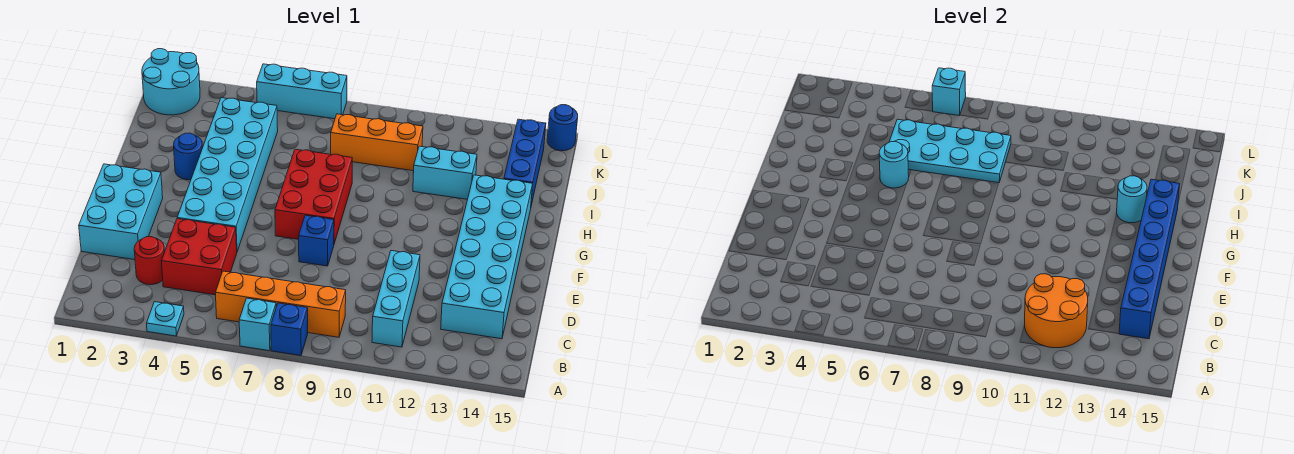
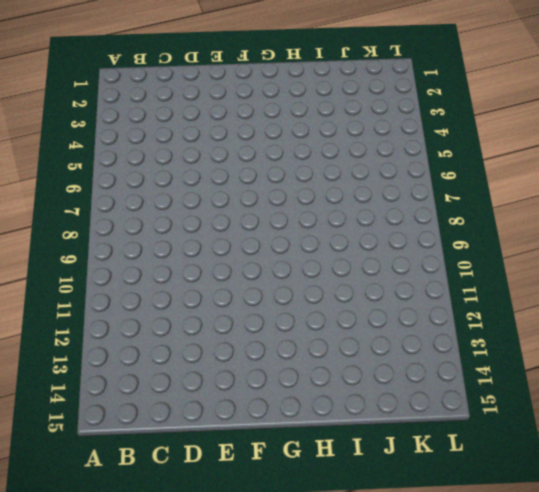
none -> cyan 1x1 plate [147,302,184,336]
none -> cyan 1x1 brick [239,298,276,351]
none -> blue 1x1 brick [271,303,308,356]

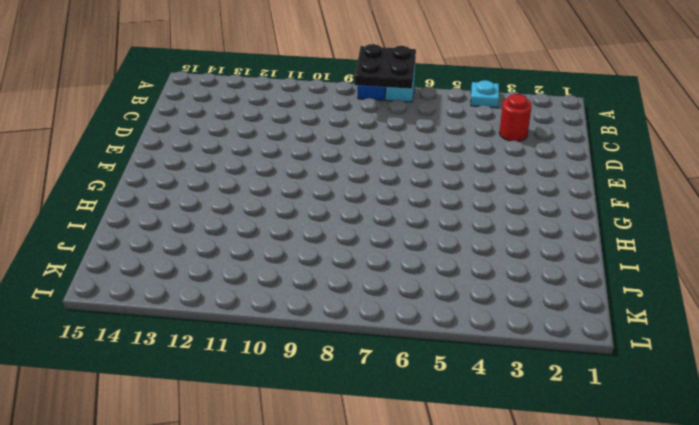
black 2x2 plate [355,44,416,89] -> none
none -> orange 1x4 brick [215,271,346,337]
none -> cyan 1x3 brick [372,251,420,347]
none -> red 2x2 brick [162,219,237,295]

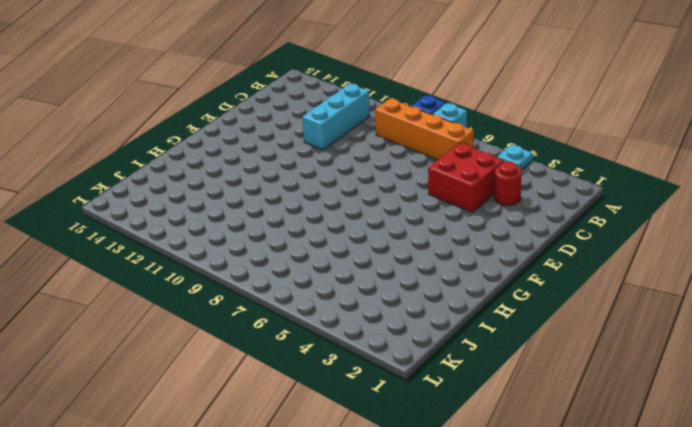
none -> cyan 2x6 brick [441,175,533,339]
none -> cyan 2x3 brick [79,164,163,260]
none -> cyan 2x6 brick [177,98,278,251]

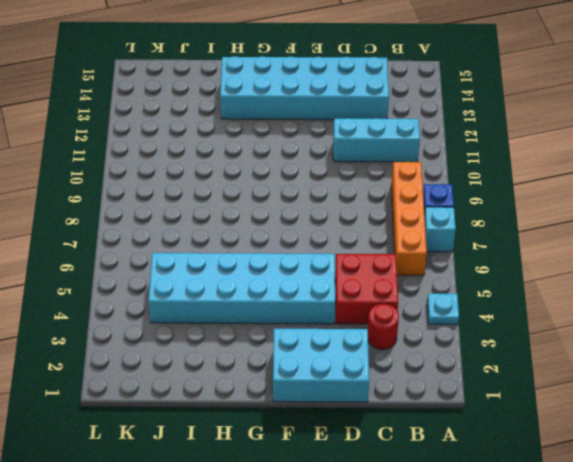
none -> blue 1x1 brick [299,215,334,266]
none -> red 2x3 brick [275,149,352,243]
none -> blue 1x1 round brick [174,133,202,180]

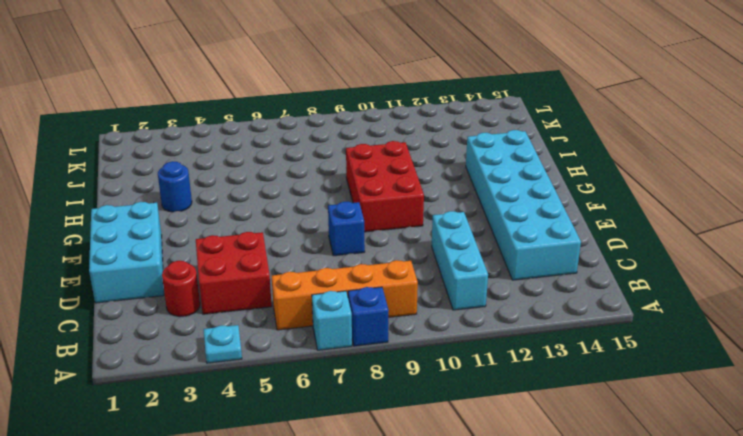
red 2x3 brick [346,141,424,232] -> red 2x3 brick moved to [275,149,352,243]
none -> cyan 2x6 brick [177,98,278,251]
none -> cyan 1x2 brick [413,146,477,199]
none -> blue 1x3 brick [504,119,546,205]

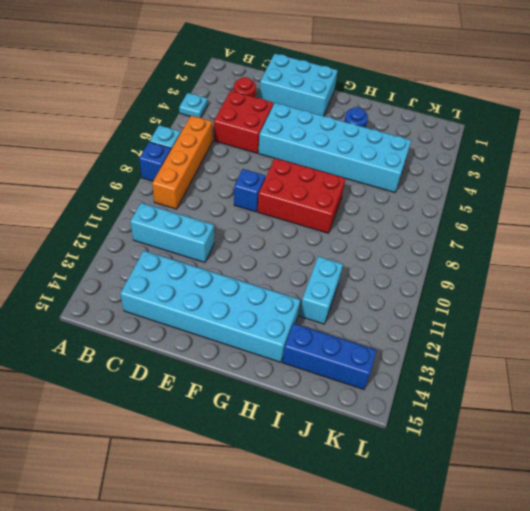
none -> orange 1x3 brick [331,114,423,171]
none -> cyan 2x2 round brick [142,49,200,115]
none -> cyan 1x3 brick [257,64,347,119]

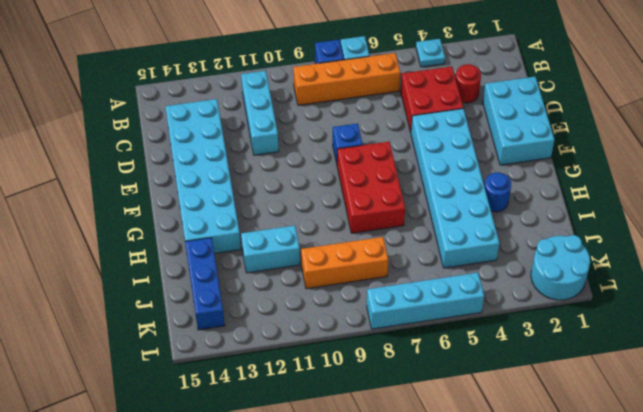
cyan 1x4 brick [367,273,484,329] -> cyan 1x3 brick [257,64,347,119]
none -> blue 1x1 round brick [547,105,578,151]
none -> orange 2x2 round brick [1025,274,1088,348]
none -> blue 1x6 brick [1119,179,1180,339]

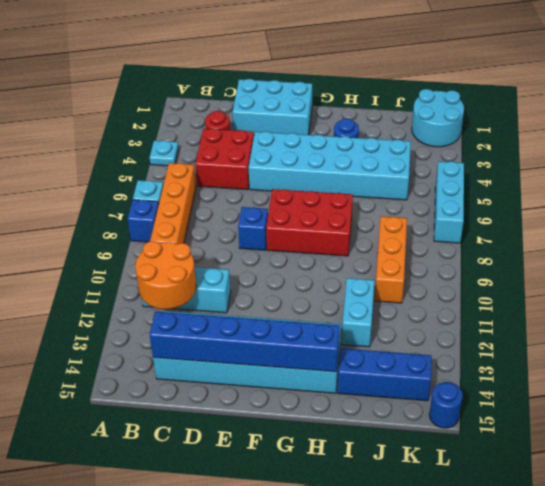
none -> cyan 1x1 round brick [879,142,909,188]
none -> cyan 1x1 round brick [1117,176,1147,223]
none -> cyan 2x4 plate [889,119,1011,183]

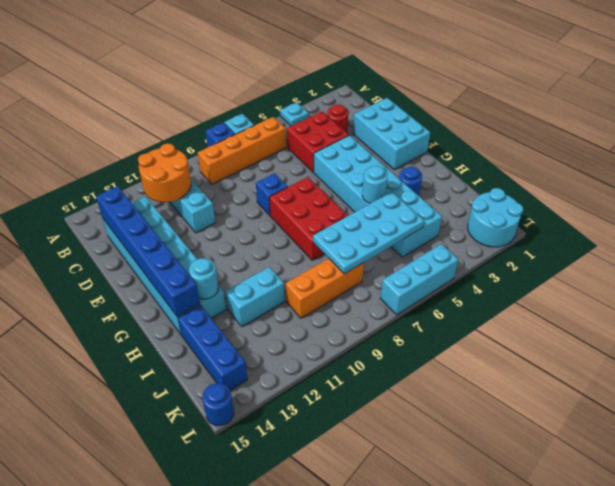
none -> cyan 1x1 brick [932,68,966,116]

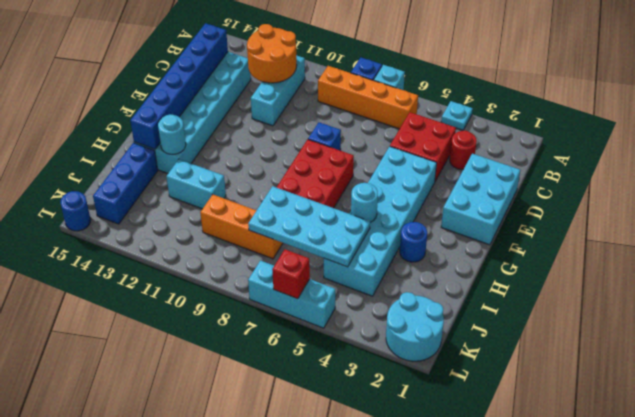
red 1x1 brick [272,249,310,299] -> cyan 1x1 brick [932,68,966,116]

